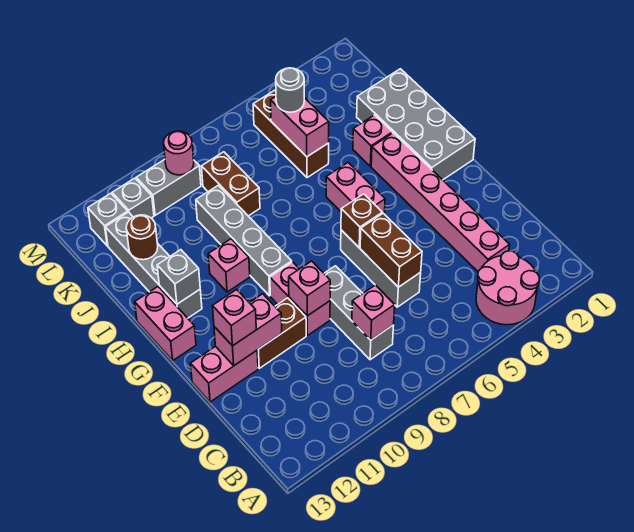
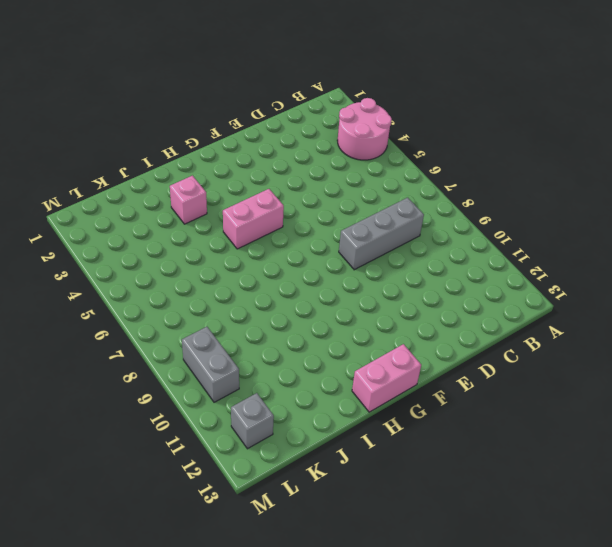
none -> pink 1x6 brick [371,133,510,271]
none -> grey 1x3 brick [341,230,421,307]
none -> pink 1x2 brick [270,262,330,336]
none -> brown 1x2 brick [257,298,306,368]

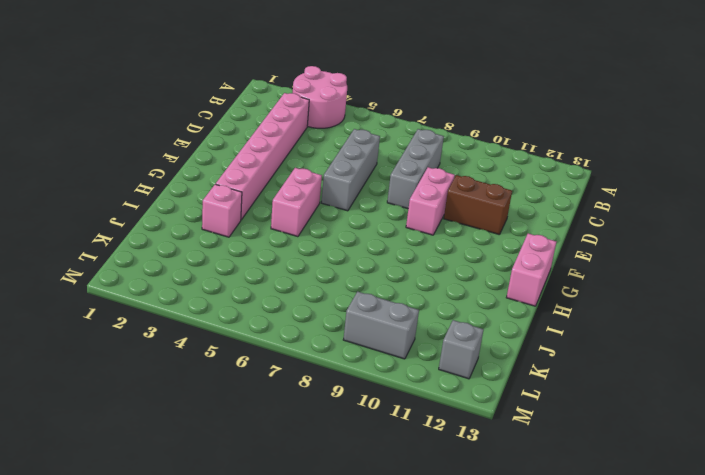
none -> pink 1x2 brick [191,346,258,402]
none -> grey 2x4 brick [357,69,475,180]
none -> grey 1x4 brick [196,185,292,296]
none -> pink 1x1 brick [208,239,250,292]

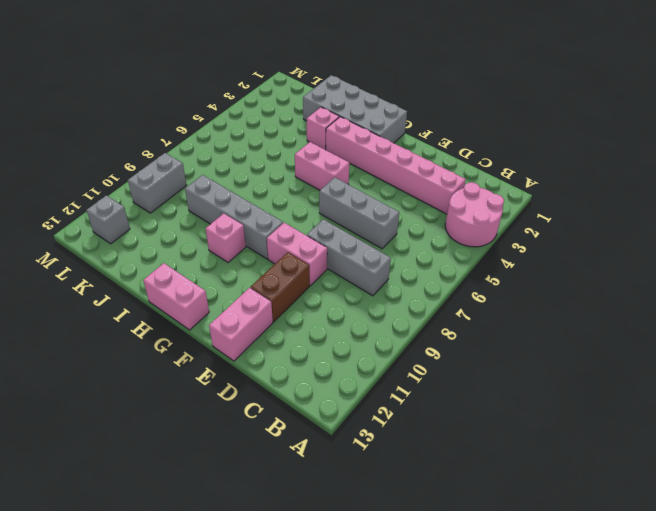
none -> grey 1x4 brick [105,212,202,318]
none -> brown 1x3 brick [253,90,329,178]
none -> brown 1x2 brick [201,152,260,216]
none -> grey 1x1 brick [112,178,154,218]

